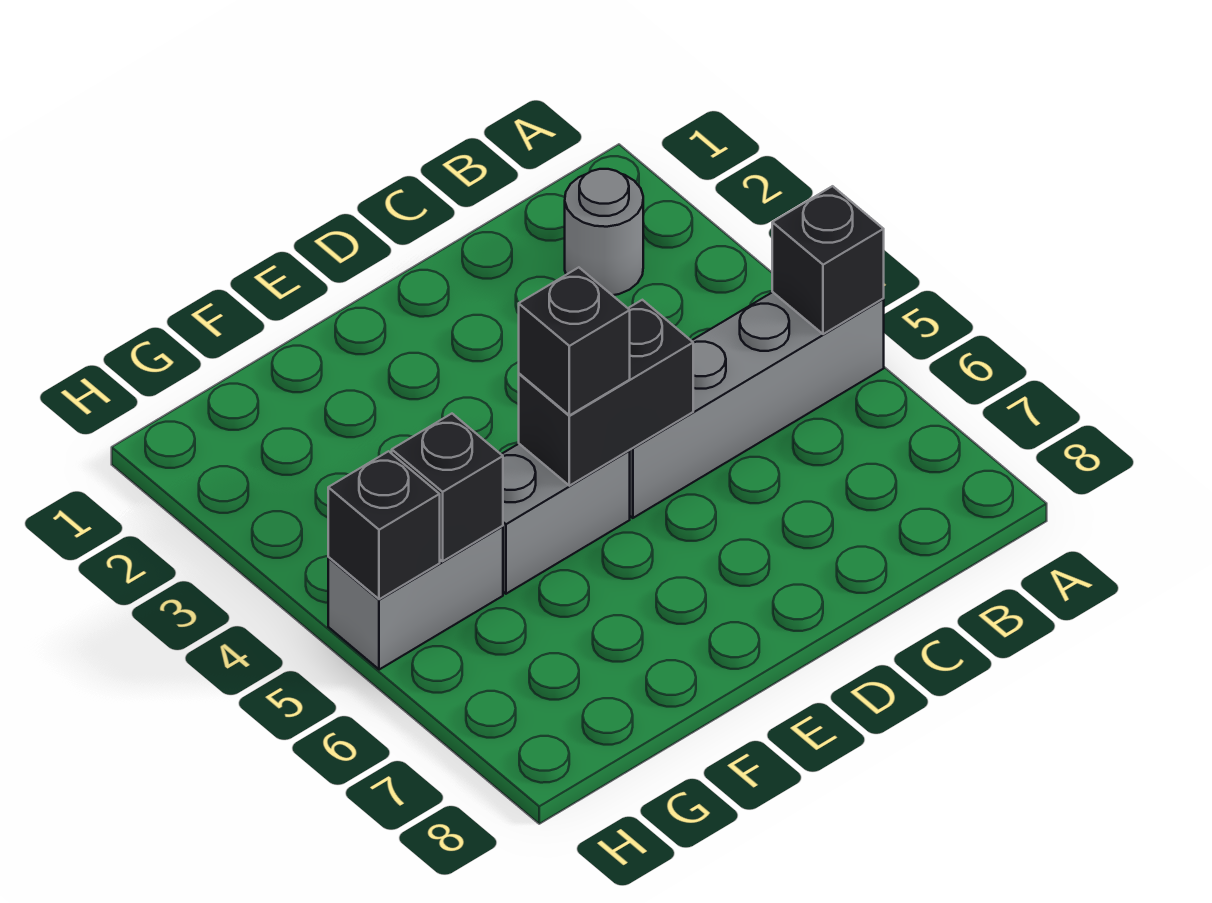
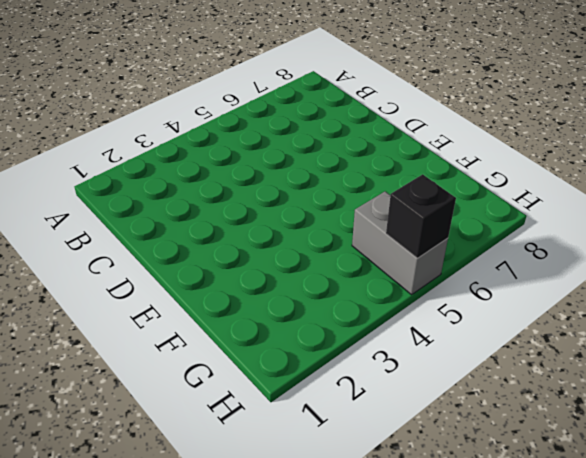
none -> grey 1x4 brick [629,292,884,518]
none -> grey 1x1 round brick [565,169,643,295]

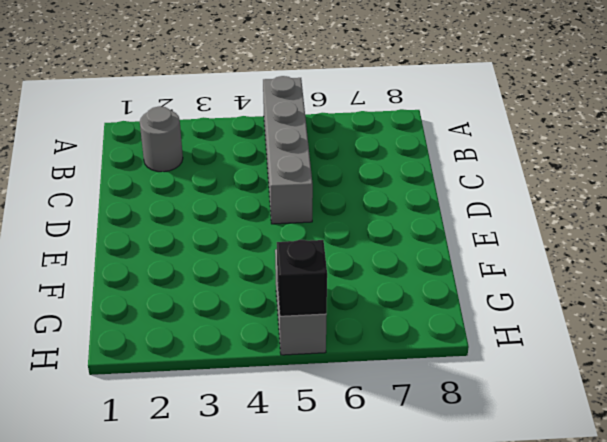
none -> grey 1x2 brick [501,444,630,594]
none -> black 1x1 brick [772,186,884,334]

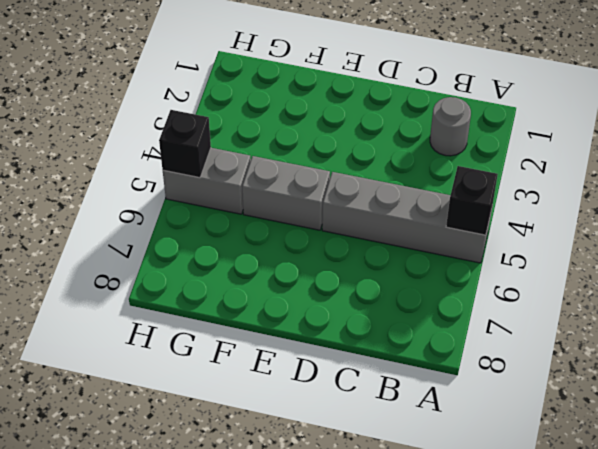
none -> black 1x2 brick [519,300,693,486]
none -> black 1x1 brick [392,414,503,561]

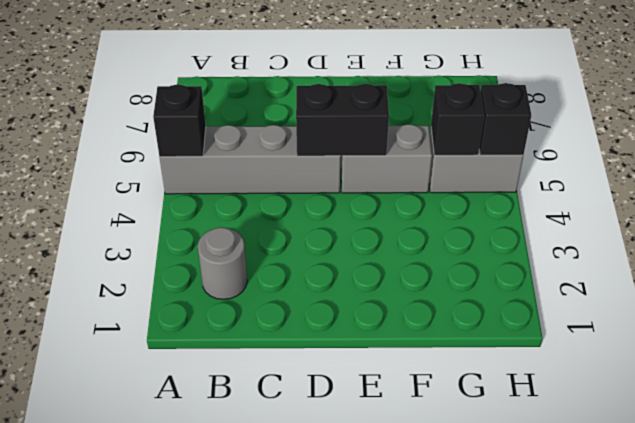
none -> black 1x1 brick [519,267,630,415]

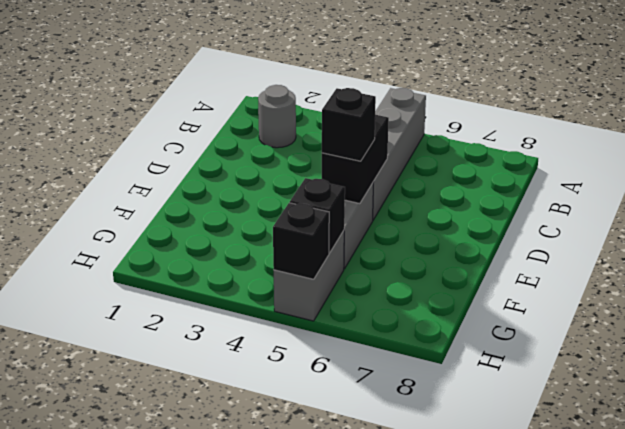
none -> black 1x1 brick [772,186,884,334]

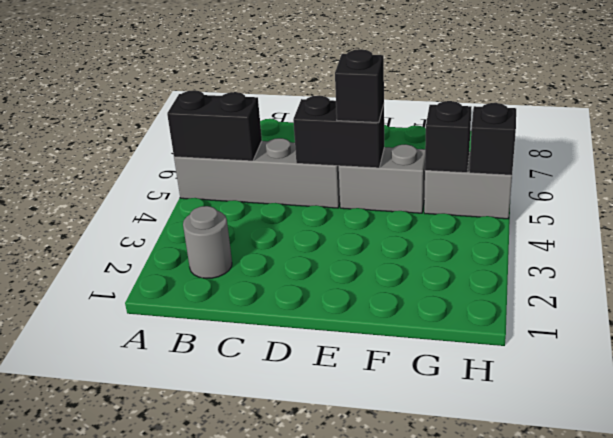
black 1x2 brick [167,90,262,161] -> black 1x1 brick [772,186,884,334]

